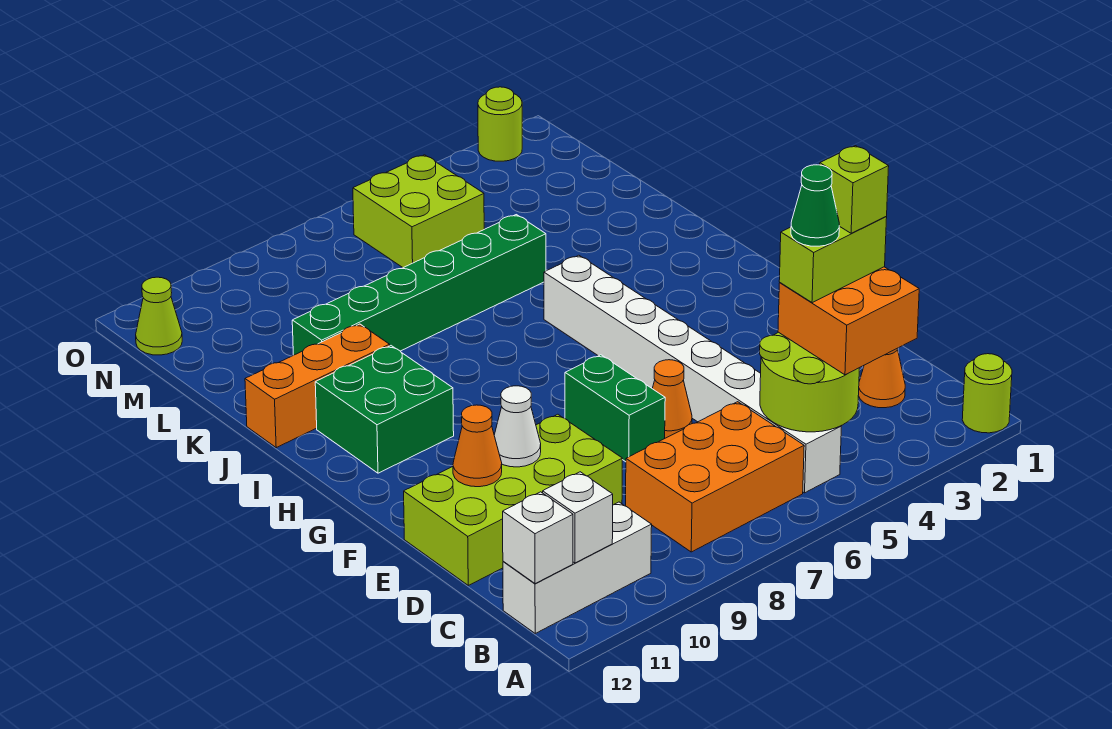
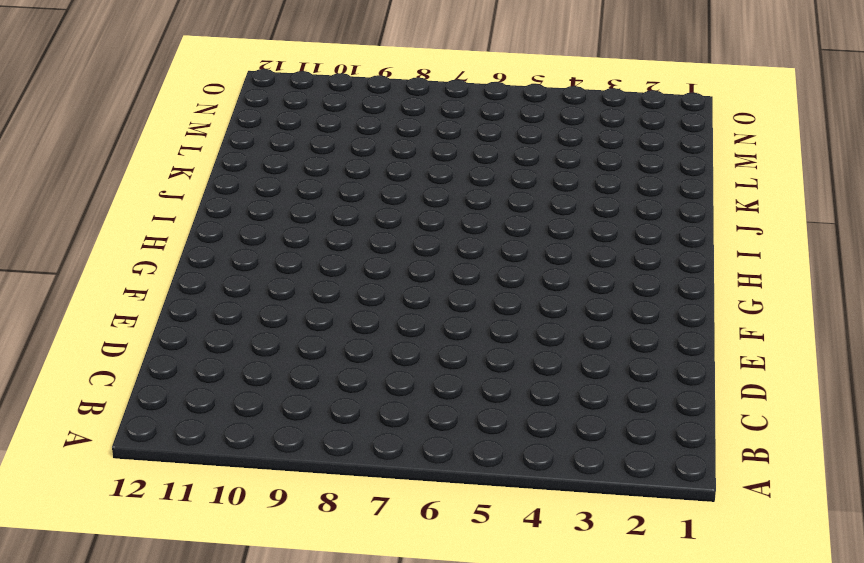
none -> lime 1x1 round brick [962,354,1012,433]
none -> white 1x8 brick [544,255,841,493]
none -> orange 2x3 brick [626,402,804,552]

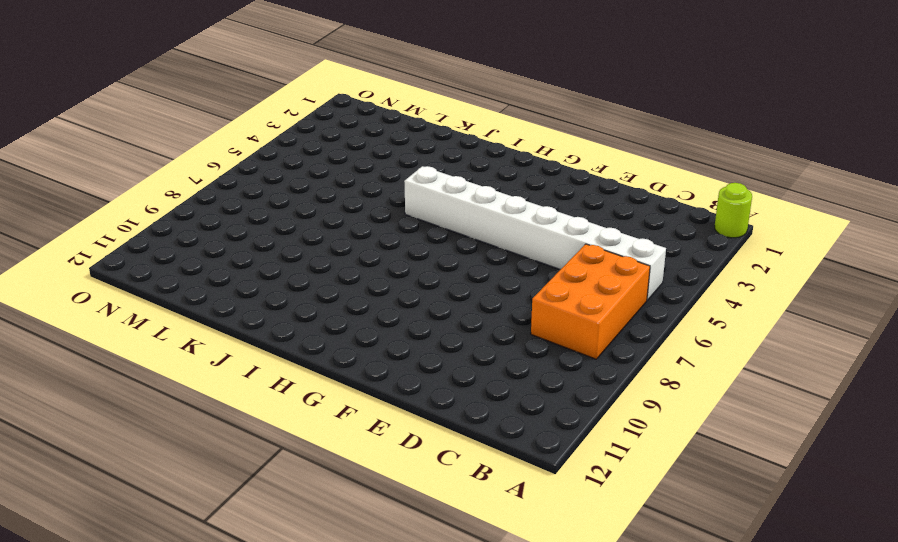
none -> white 1x3 brick [503,502,652,633]
none -> orange 1x1 cone [858,348,905,408]
none -> lime 2x4 brick [404,414,622,585]

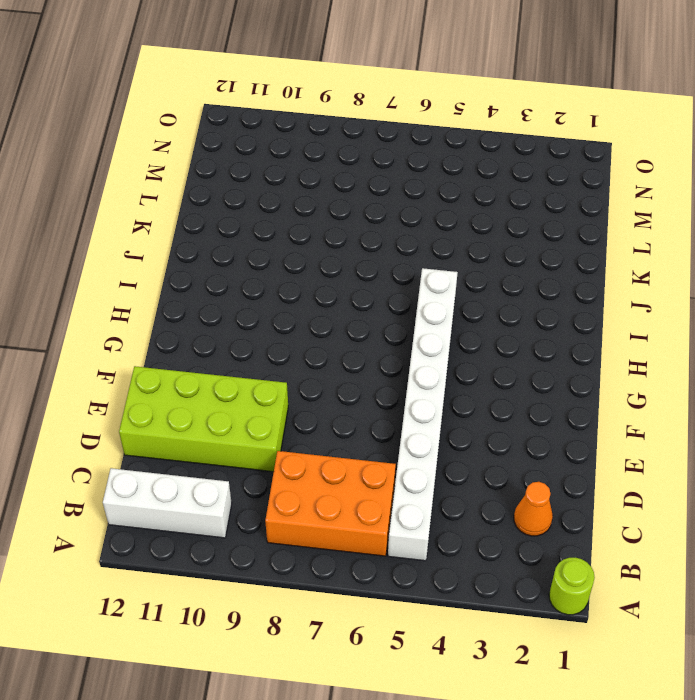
none -> orange 1x1 cone [652,360,692,438]
none -> green 1x2 brick [565,355,665,462]
none -> green 2x2 brick [315,346,454,473]

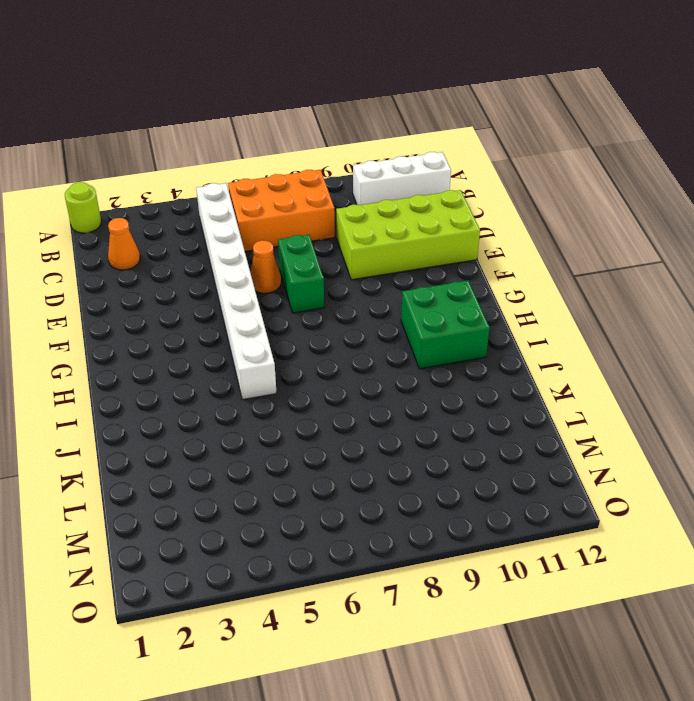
none -> orange 1x3 brick [245,324,390,448]
none -> green 1x6 brick [292,215,546,355]
none -> lime 2x2 brick [353,155,484,268]

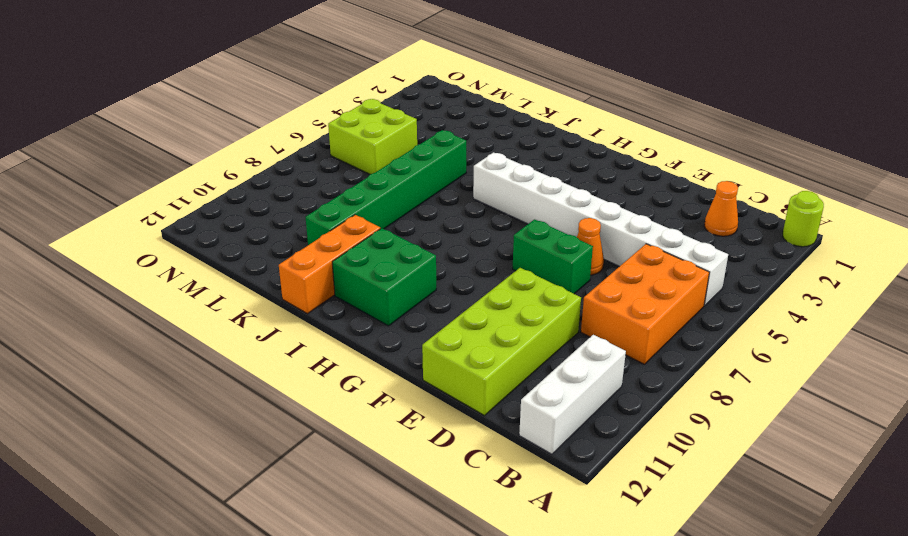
none -> lime 1x1 cone [136,277,182,355]
none -> lime 1x1 round brick [478,87,522,161]
none -> lime 2x2 round brick [760,332,859,432]

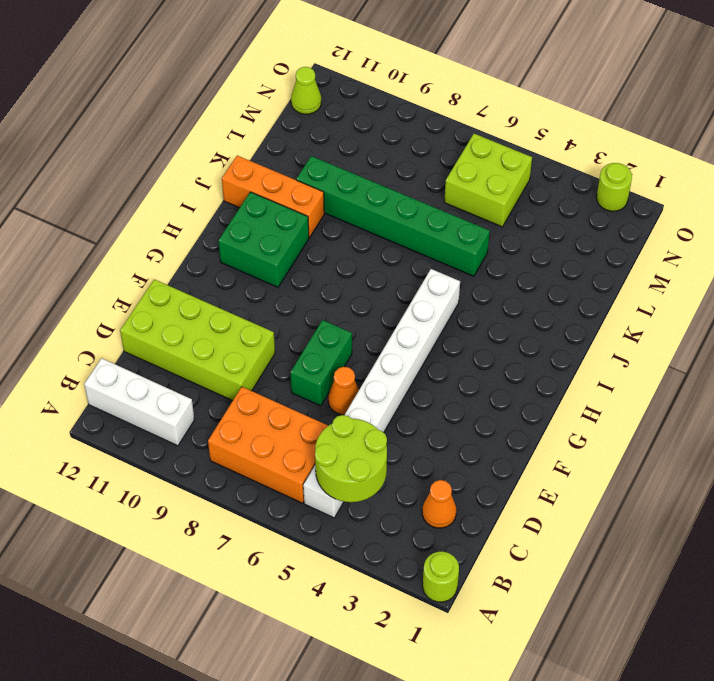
none -> white 1x1 brick [543,472,613,563]
none -> white 1x1 brick [503,492,573,584]
none -> white 1x1 cone [494,386,541,467]

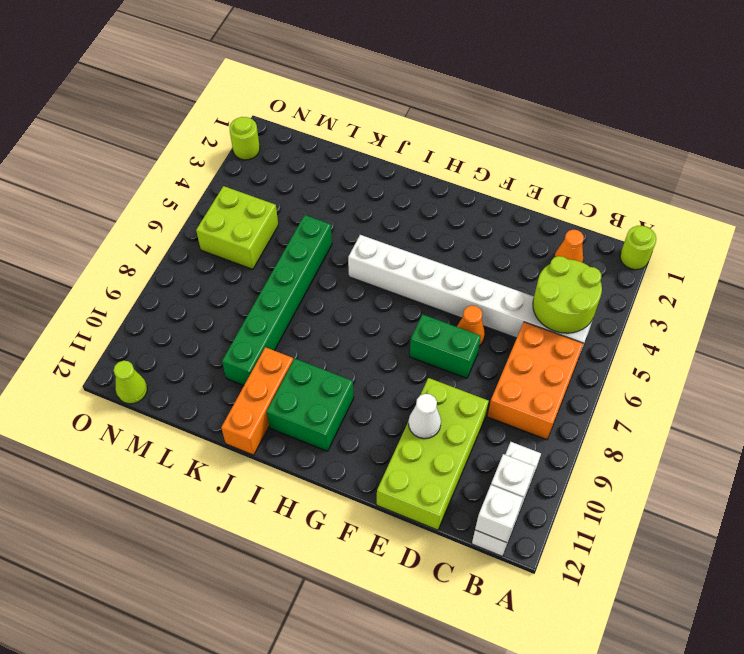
none -> orange 1x1 cone [453,405,502,487]
none -> orange 2x2 brick [778,267,919,375]
none -> lime 1x2 brick [779,217,887,303]

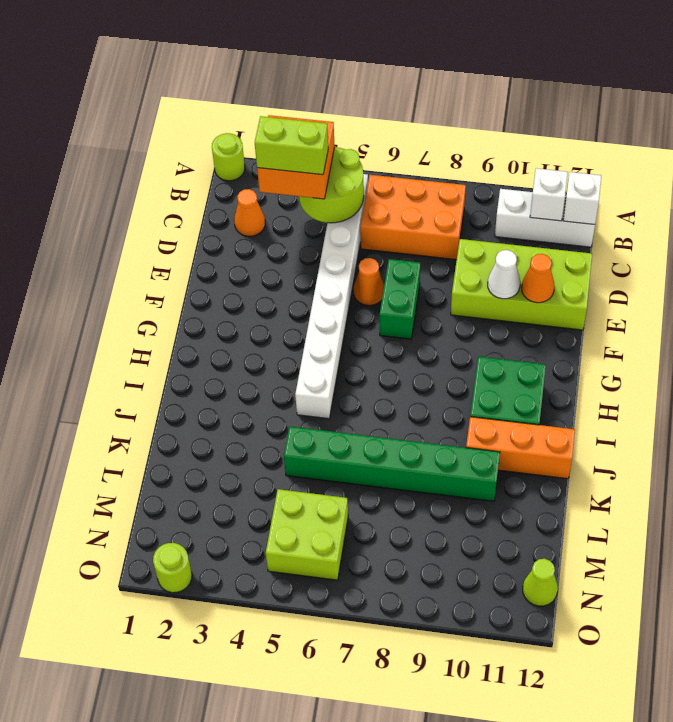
none -> lime 1x1 brick [820,146,889,233]
none -> green 1x1 cone [791,165,839,246]

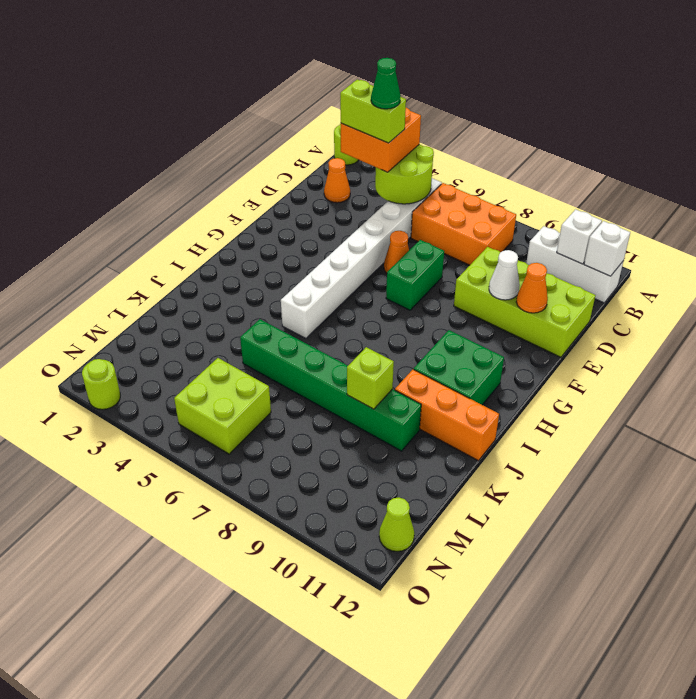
lime 1x1 brick [347,347,394,409] -> lime 1x1 brick moved to [820,146,889,233]

